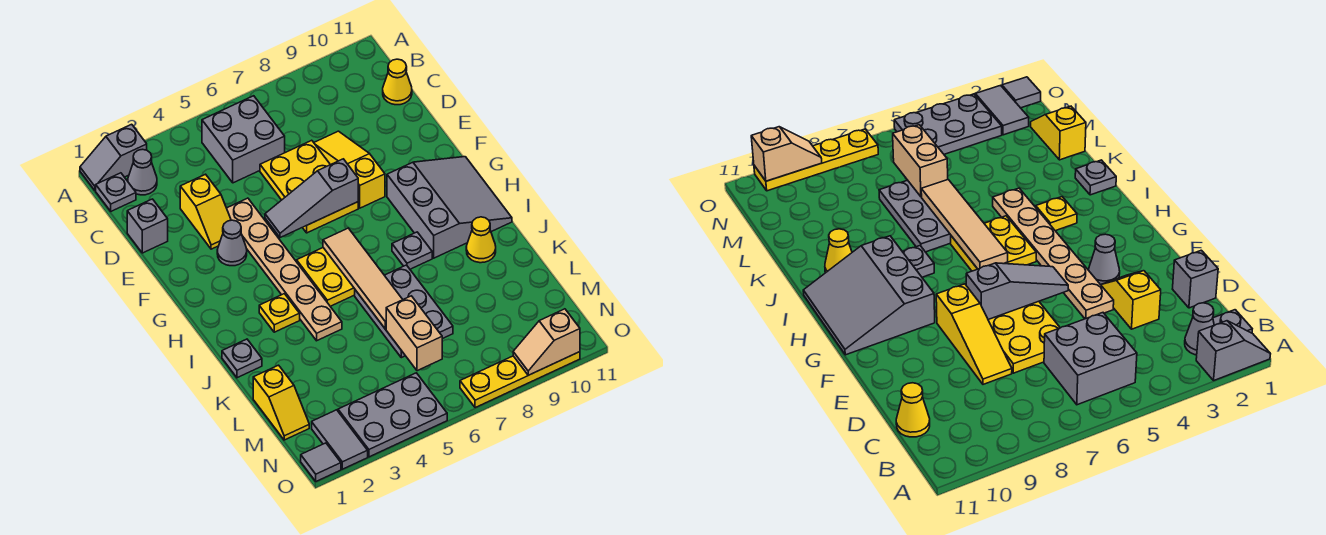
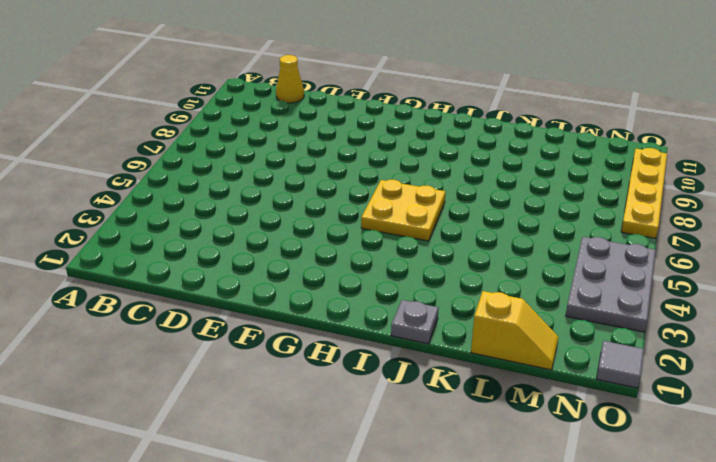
none -> grey 1x2 slope [80,124,147,191]
none -> grey 1x1 plate [96,173,136,211]
none -> grey 1x1 cone [128,149,157,195]

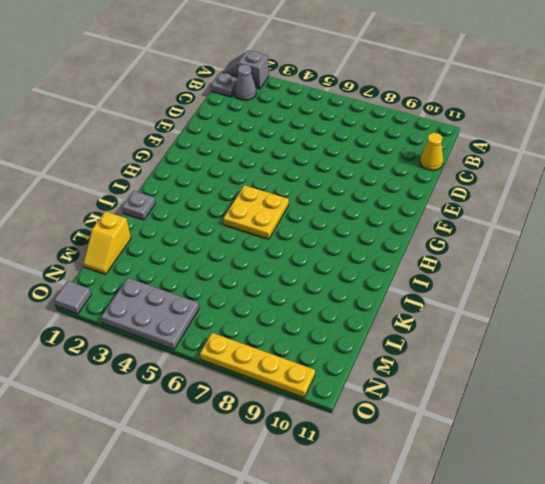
none -> grey 2x2 brick [202,96,285,183]
none -> grey 1x1 brick [127,199,168,253]
none -> yellow 1x2 slope [180,174,231,249]

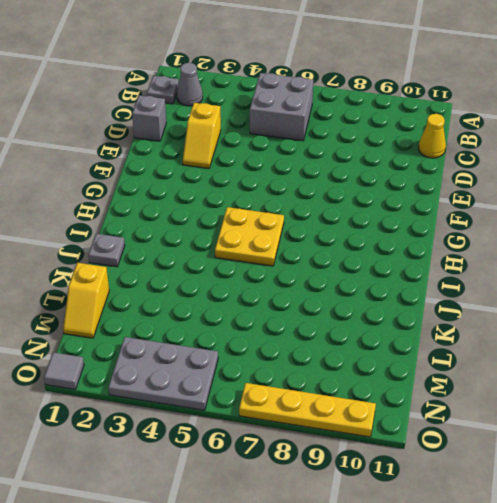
none -> grey 1x2 slope [80,124,147,191]
none -> yellow 2x3 plate [260,140,358,233]
none -> yellow 1x3 slope [314,131,385,208]

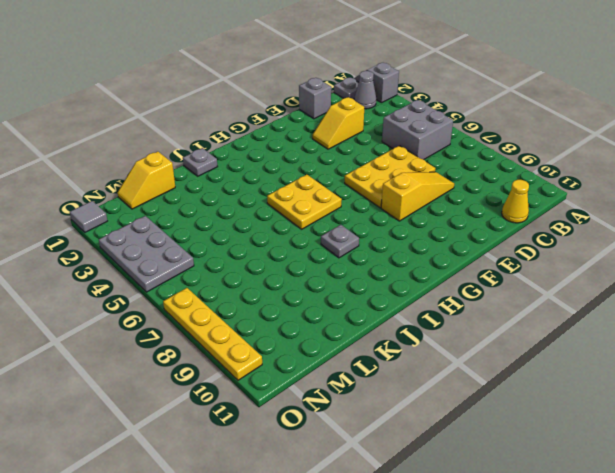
none -> tan 1x6 plate [227,198,342,341]
none -> grey 1x1 cone [217,220,247,266]
none -> grey 3x3 slope [387,157,512,258]

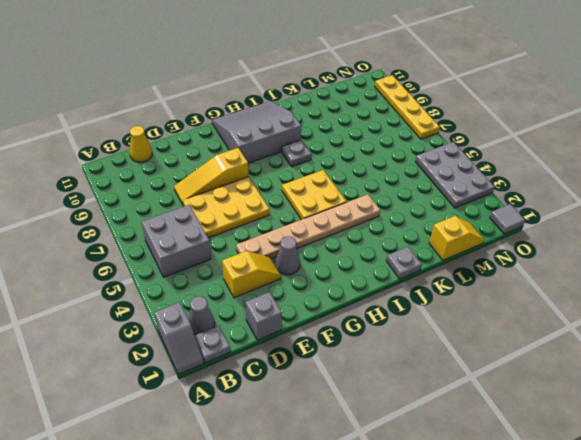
none -> yellow 1x1 plate [259,294,300,332]
none -> grey 2x3 plate [355,265,453,358]
none -> yellow 1x1 cone [466,217,496,263]

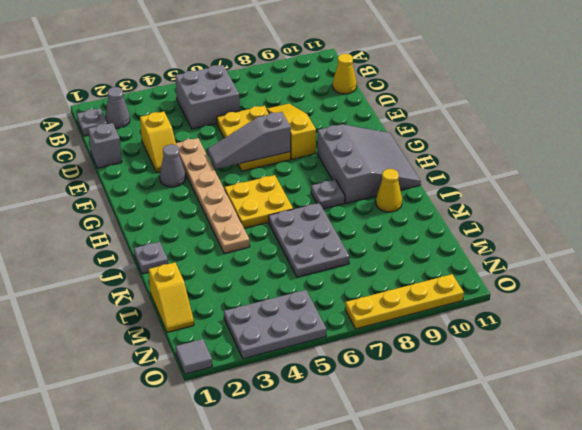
none -> grey 1x2 slope [80,124,147,191]
none -> yellow 1x1 plate [259,294,300,332]
none -> grey 1x2 tile [312,410,368,469]

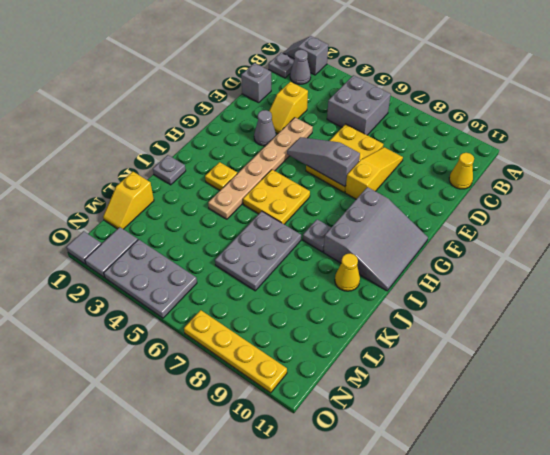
none -> tan 1x4 tile [323,228,403,329]
none -> tan 1x2 brick [386,296,442,371]
none -> tan 1x2 slope [513,309,580,375]

